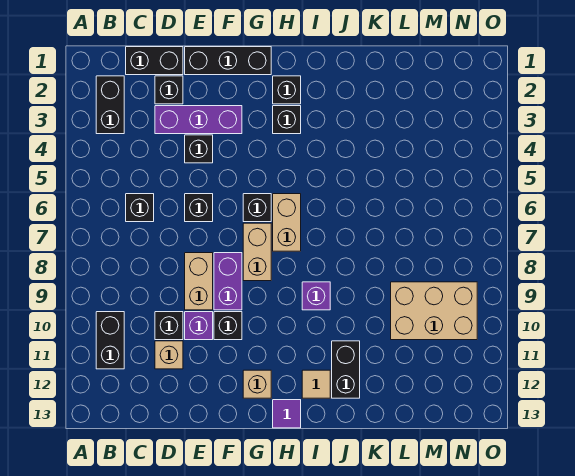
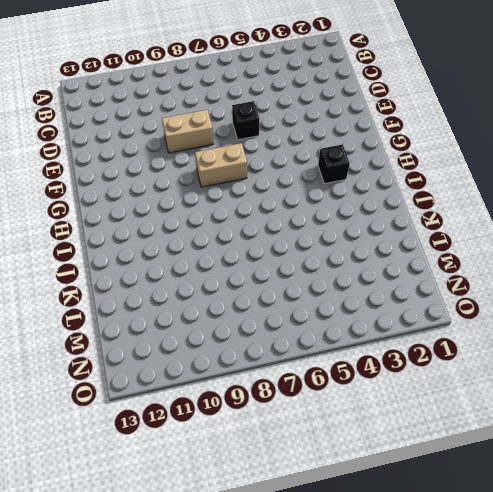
none -> black 1x2 brick [96,76,124,134]
none -> black 1x2 brick [96,312,124,369]
none -> black 1x2 brick [126,47,183,75]

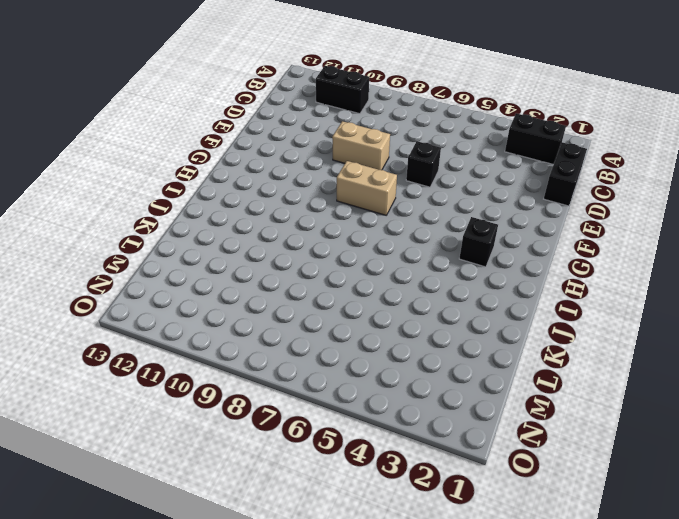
none -> black 1x1 brick [126,194,154,222]
none -> black 1x1 brick [155,76,183,104]
none -> purple 1x3 brick [155,106,242,134]

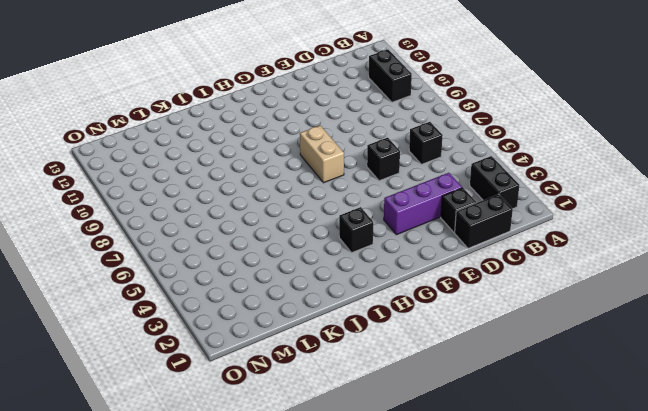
none -> black 1x1 brick [155,312,183,340]
none -> tan 1x1 brick [155,341,183,369]
none -> black 1x3 brick [185,47,271,75]

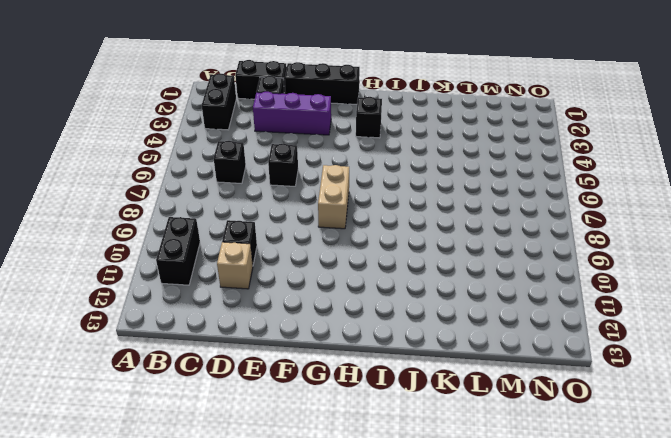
none -> black 1x1 brick [185,135,213,163]
none -> tan 1x2 brick [185,253,213,310]
none -> purple 1x1 brick [185,312,213,340]

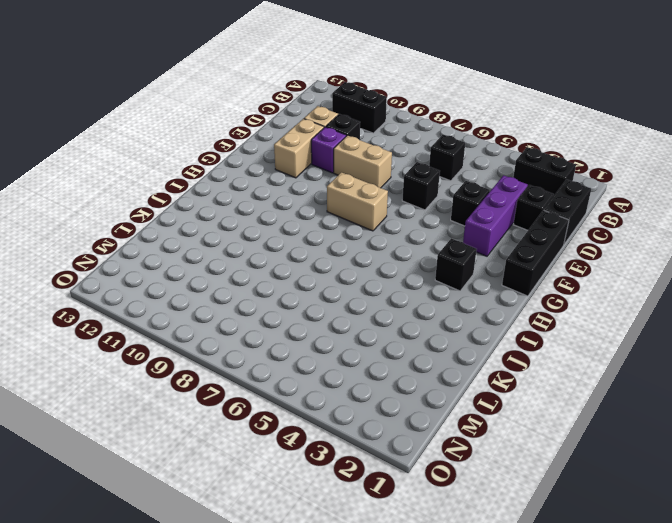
tan 1x2 brick [274,119,324,178] -> tan 1x2 brick turned to [273,194,301,251]
none -> purple 1x2 brick [214,253,242,310]
none -> black 1x1 brick [214,312,242,340]
none -> black 1x1 brick [243,194,271,222]

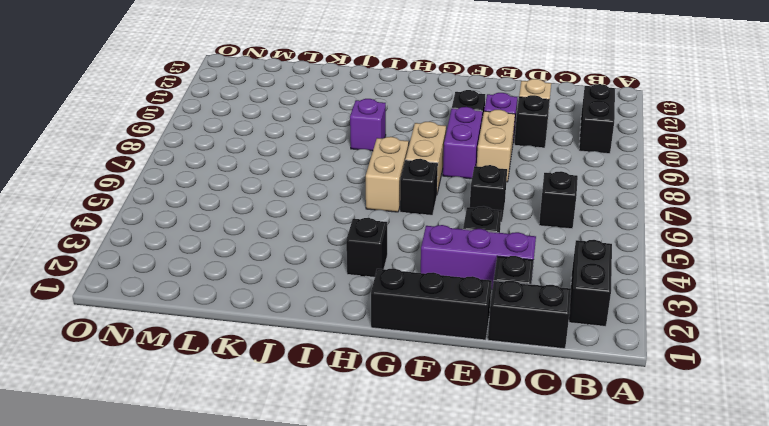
none -> tan 1x1 brick [243,370,271,398]
none -> black 1x1 brick [273,76,301,104]
none -> purple 1x1 tile [273,400,301,428]

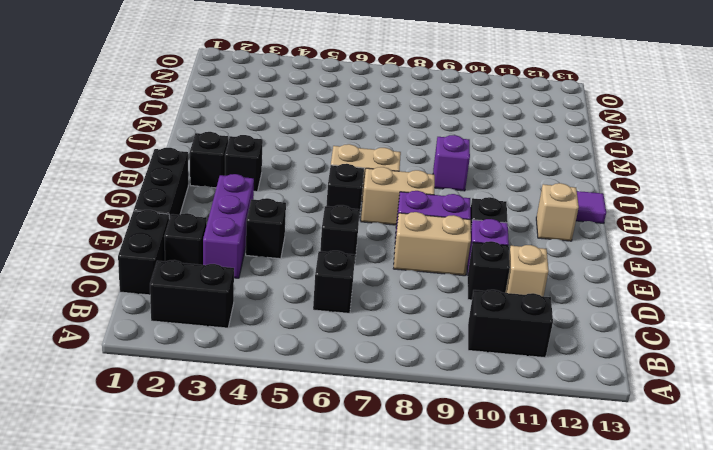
none -> tan 1x1 tile [302,370,330,398]
none -> black 1x2 brick [332,341,360,398]
none -> tan 2x3 brick [391,282,477,340]

